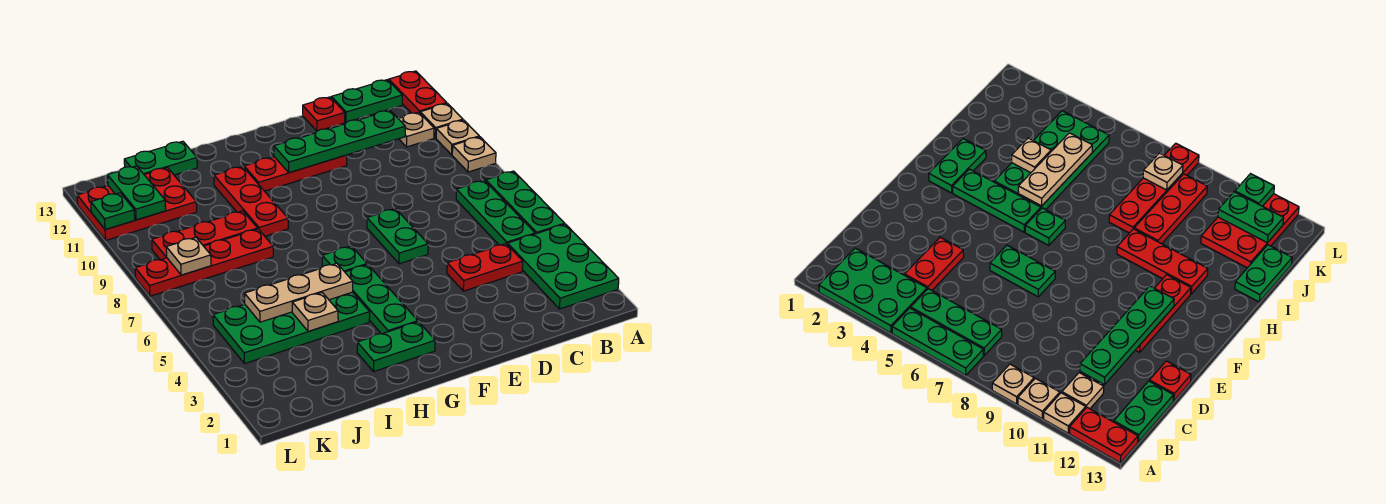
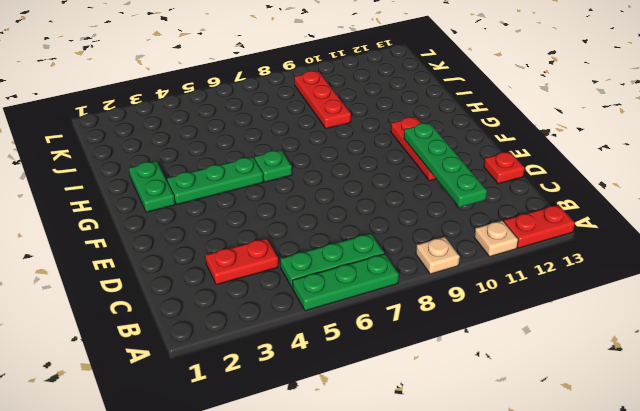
red 1x2 plate [205,238,278,285] -> red 1x2 plate turned to [447,244,523,291]
none -> green 2x3 plate [508,224,619,309]
none -> tan 1x1 plate [436,120,479,155]
none -> tan 1x1 plate [398,112,434,147]

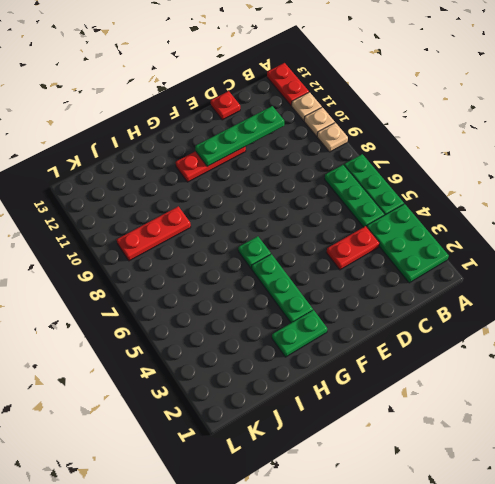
none -> tan 1x1 plate [398,112,434,147]
none -> green 1x2 plate [331,80,402,122]
none -> green 1x2 plate [367,209,428,264]

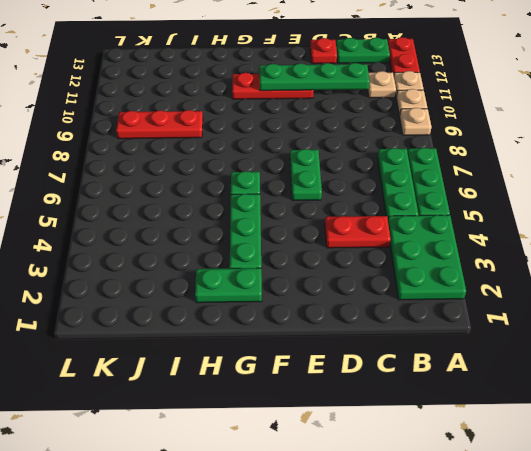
none -> green 2x4 plate [213,292,370,364]
none -> red 1x3 plate [214,166,288,236]
none -> red 1x4 plate [135,229,273,296]

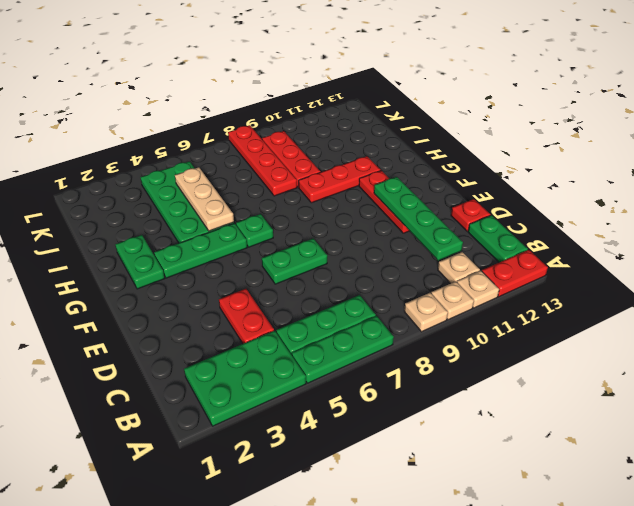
none -> green 1x2 plate [124,141,197,175]
none -> red 2x3 plate [77,168,197,240]
none -> tan 1x1 plate [292,293,338,331]

